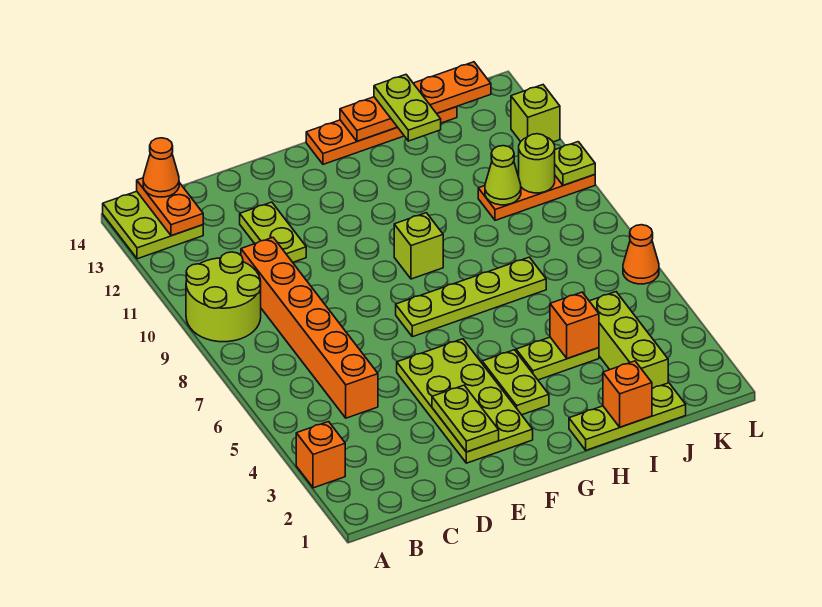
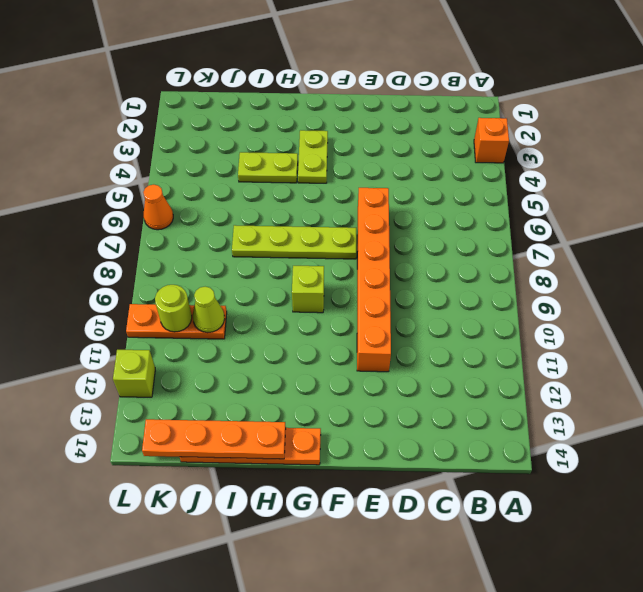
orange 1x6 brick [357,188,391,372] -> orange 1x6 brick moved to [241,238,378,418]
none -> lime 2x2 round brick [186,252,261,342]
none -> lime 2x2 plate [103,191,203,259]
none -> lime 1x2 plate [240,202,306,262]

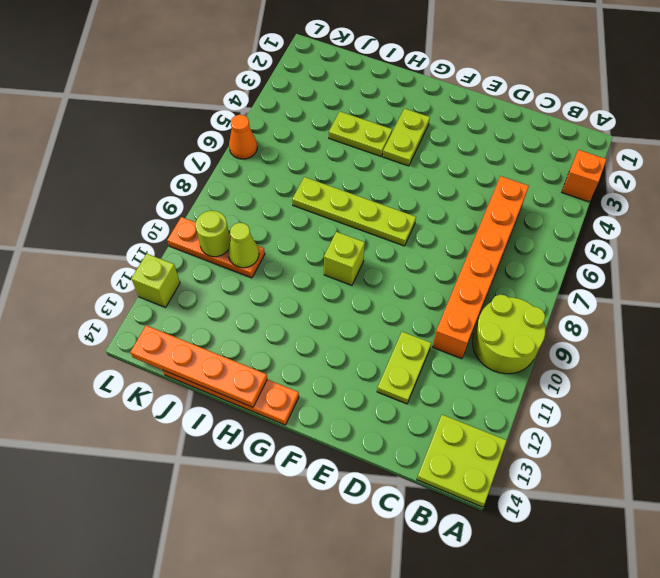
none -> lime 2x4 plate [397,339,533,463]
none -> lime 1x3 plate [569,383,686,450]
none -> lime 1x3 brick [590,292,668,389]

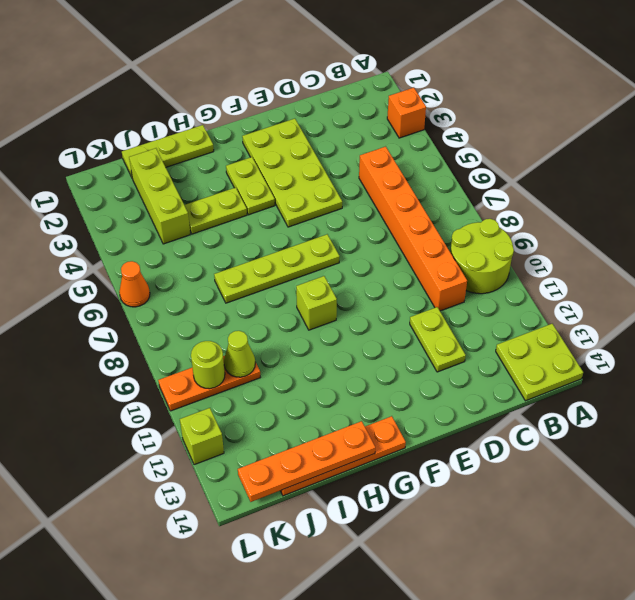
none -> orange 1x2 plate [137,178,203,236]
none -> lime 1x2 plate [432,385,499,452]
none -> orange 1x1 brick [603,361,652,427]

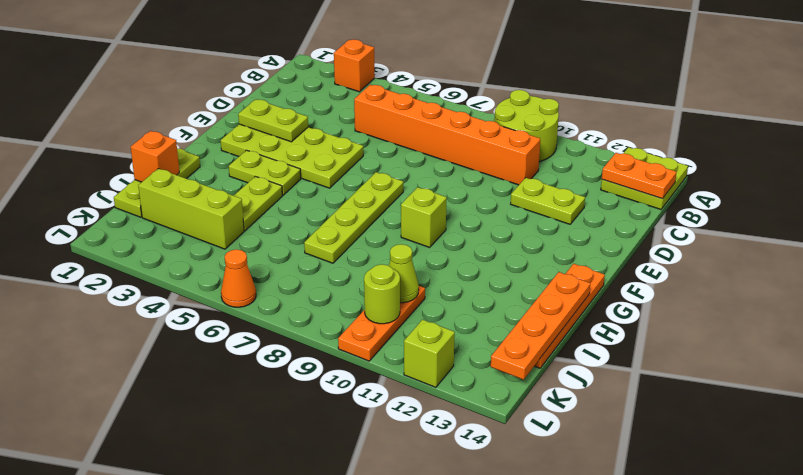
none -> orange 1x1 brick [550,292,599,359]
none -> lime 1x1 plate [555,142,595,185]
none -> orange 1x1 cone [143,138,179,197]

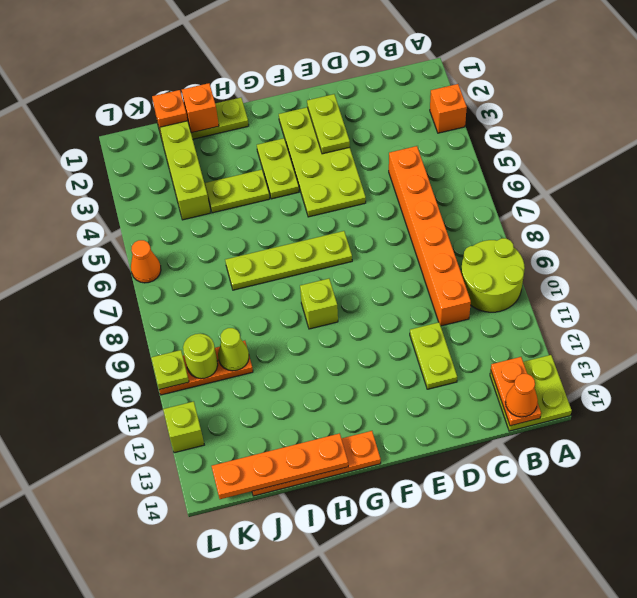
orange 1x1 brick [152,90,188,133] -> orange 1x1 brick moved to [550,292,599,359]
none -> lime 1x2 plate [374,75,441,141]

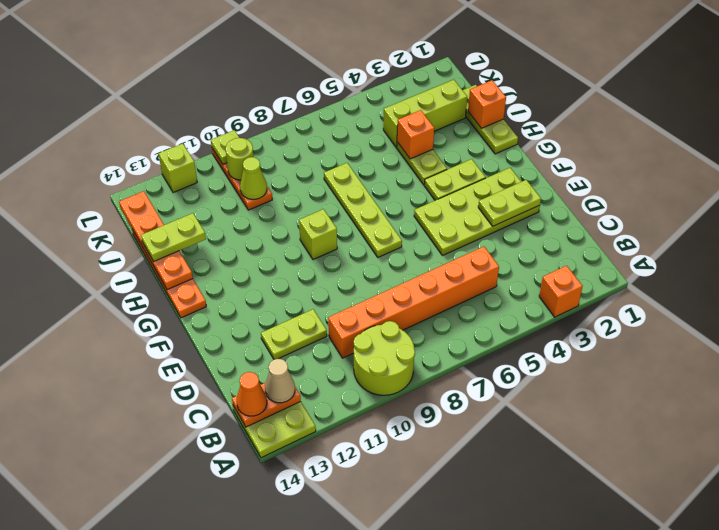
tan 1x1 cone [265,359,295,403] -> none
none -> orange 1x1 cone [623,225,659,284]

